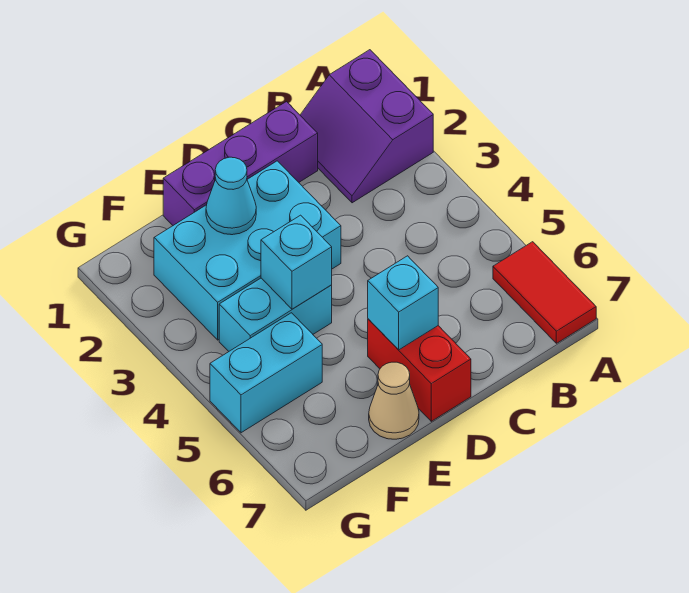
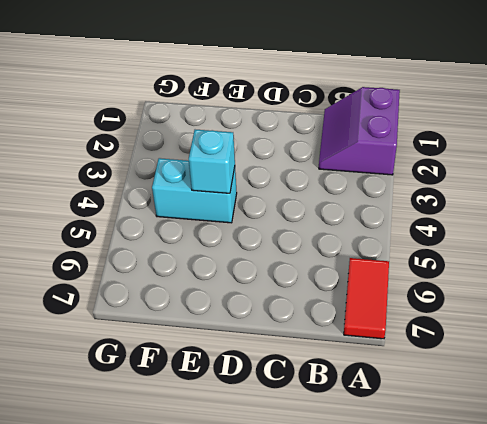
none -> purple 1x3 brick [163,102,318,225]
none -> cyan 2x3 brick [154,161,341,340]

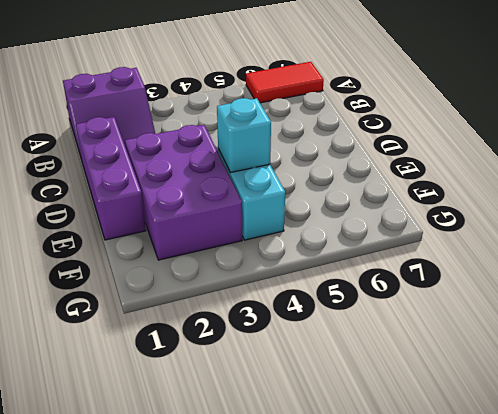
purple 2x3 brick [125,125,242,260] -> cyan 2x3 brick [154,161,341,340]
none -> red 1x2 brick [368,319,471,421]
none -> tan 1x1 cone [369,362,419,439]

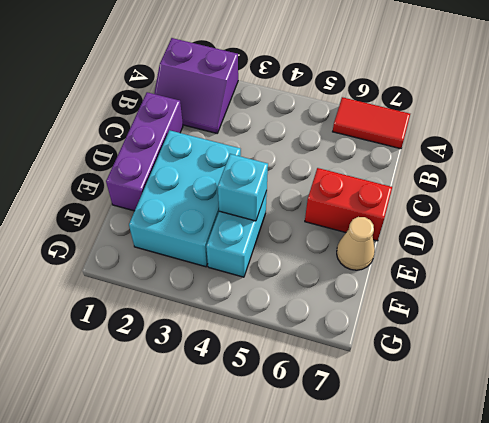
none -> cyan 1x2 brick [210,313,322,433]
none -> cyan 1x1 brick [368,256,438,350]

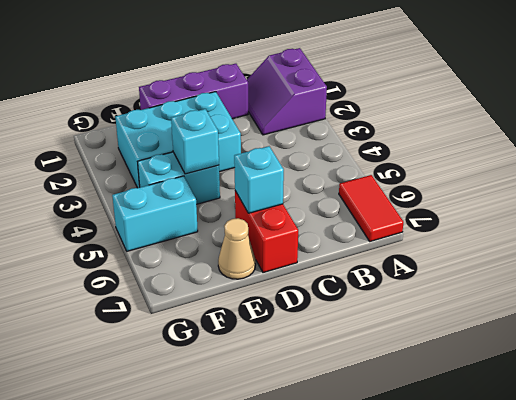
none -> cyan 1x1 cone [206,157,256,235]

